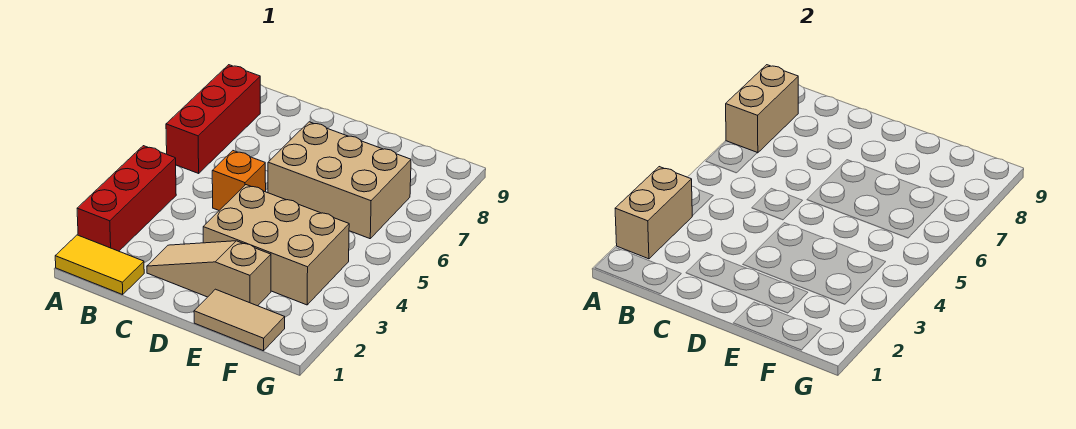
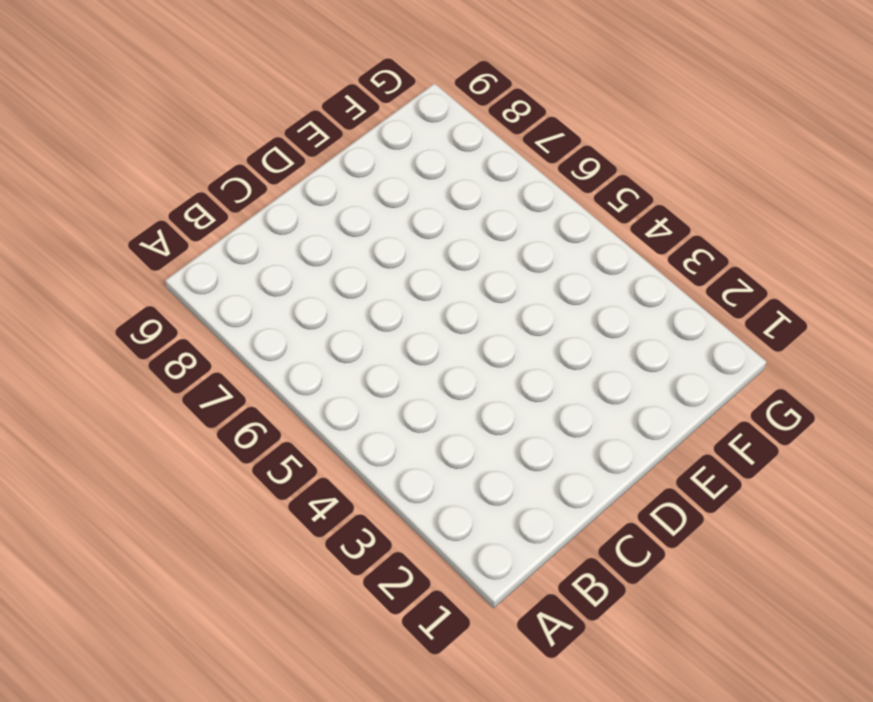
none -> yellow 1x2 tile [55,235,144,295]
none -> red 1x3 brick [77,146,176,251]

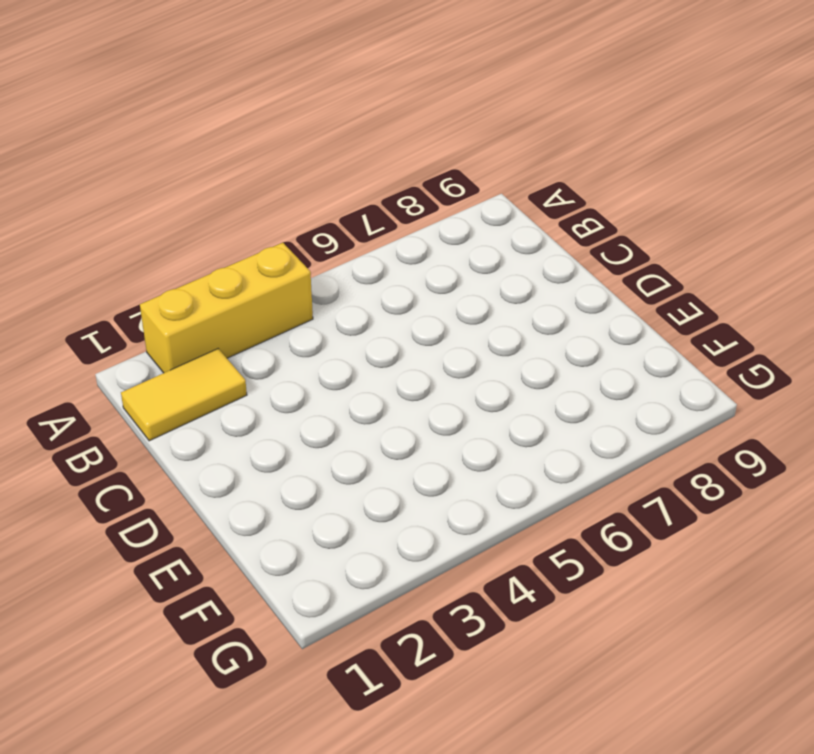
yellow 1x3 brick [140,243,313,373] -> red 1x3 brick [77,146,176,251]
yellow 1x2 tile [121,349,247,441] -> yellow 1x2 tile turned to [55,235,144,295]
none -> red 1x3 brick [166,65,260,173]
none -> tan 1x3 slope [147,241,271,306]

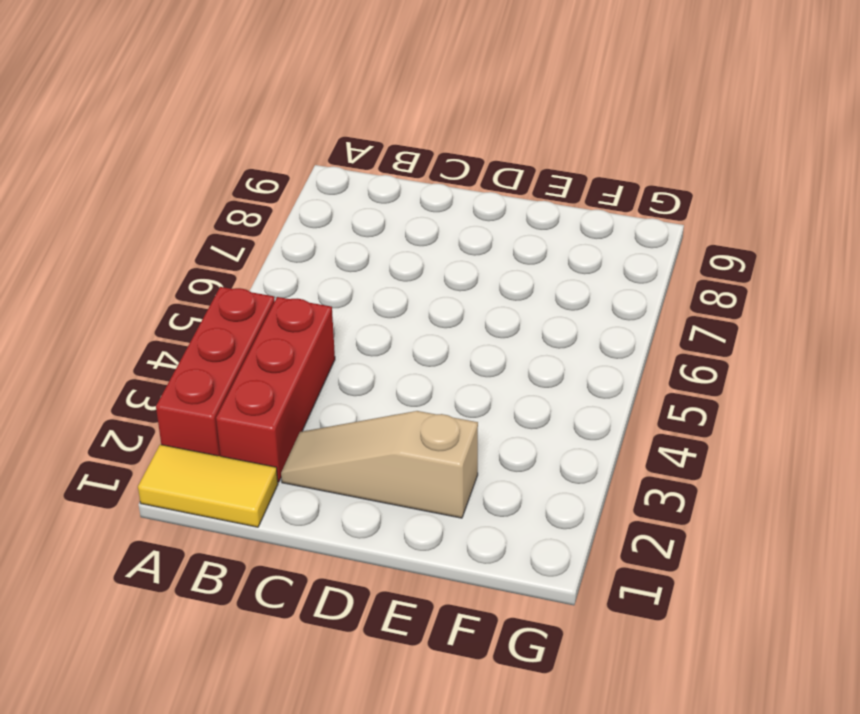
red 1x3 brick [216,297,335,482] -> red 1x3 brick moved to [166,65,260,173]
none -> orange 1x1 brick [212,151,266,210]
none -> tan 2x3 brick [203,185,349,305]

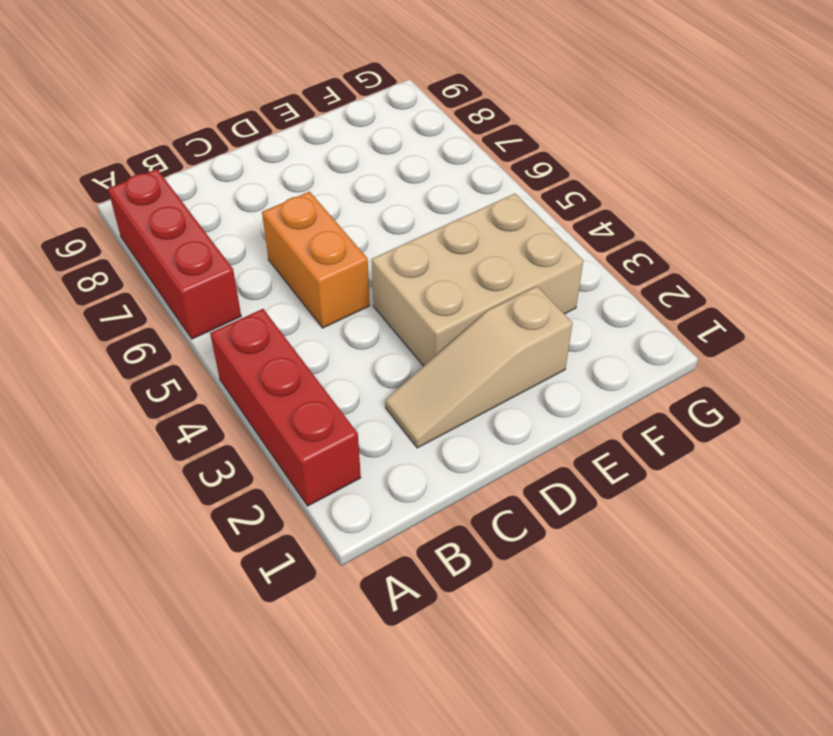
orange 1x2 brick [262,192,370,328] -> orange 1x1 brick [212,151,266,210]
none -> yellow 1x2 tile [55,235,144,295]
none -> tan 2x3 brick [268,122,411,239]

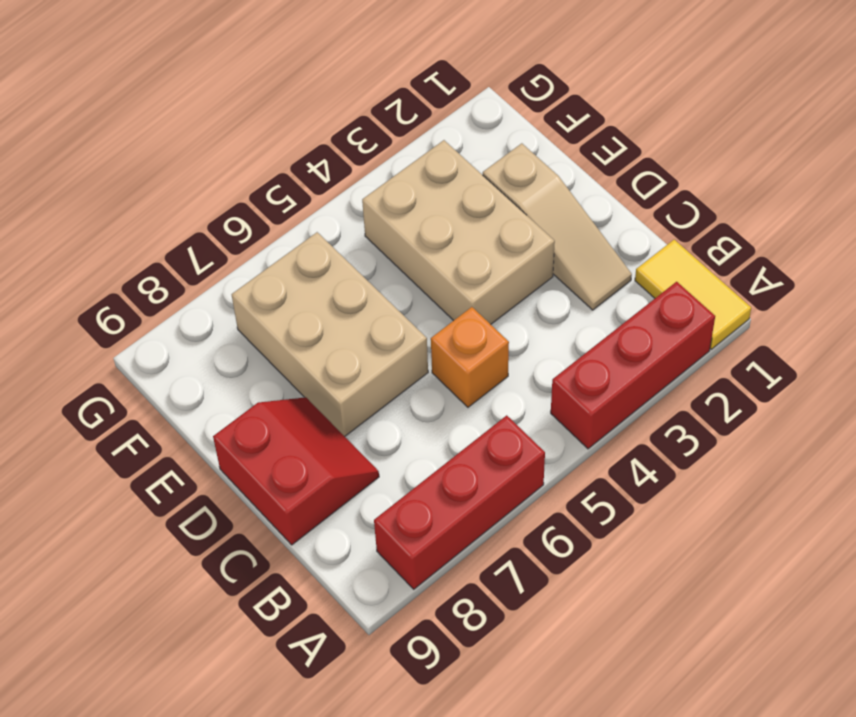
red 2x2 slope [213,397,379,545] -> none
none -> tan 1x2 tile [194,289,285,351]
none -> tan 1x2 brick [615,167,692,259]

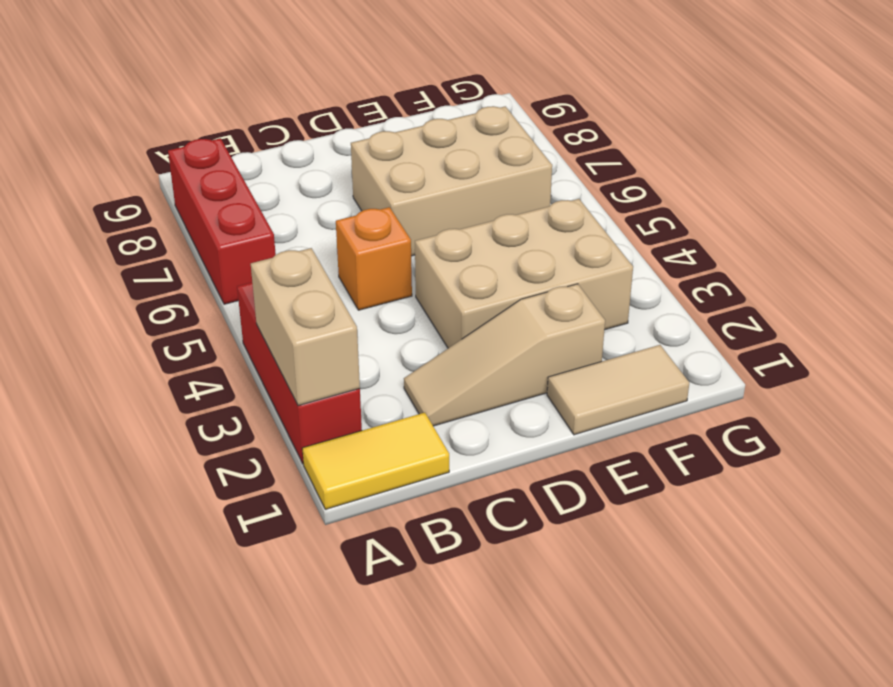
none -> tan 1x2 brick [726,65,798,153]

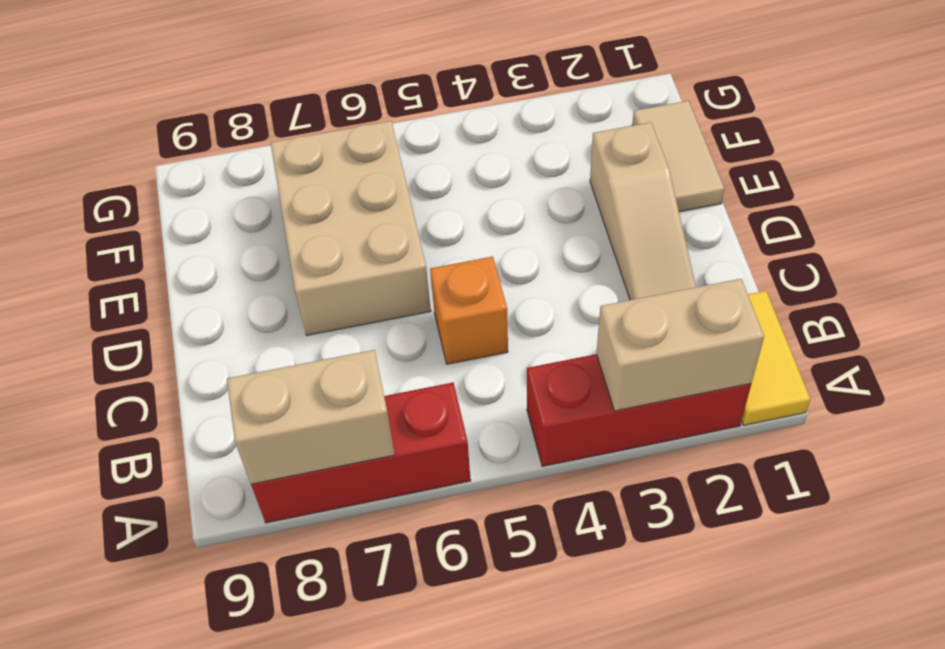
none -> tan 2x3 brick [203,185,349,305]

